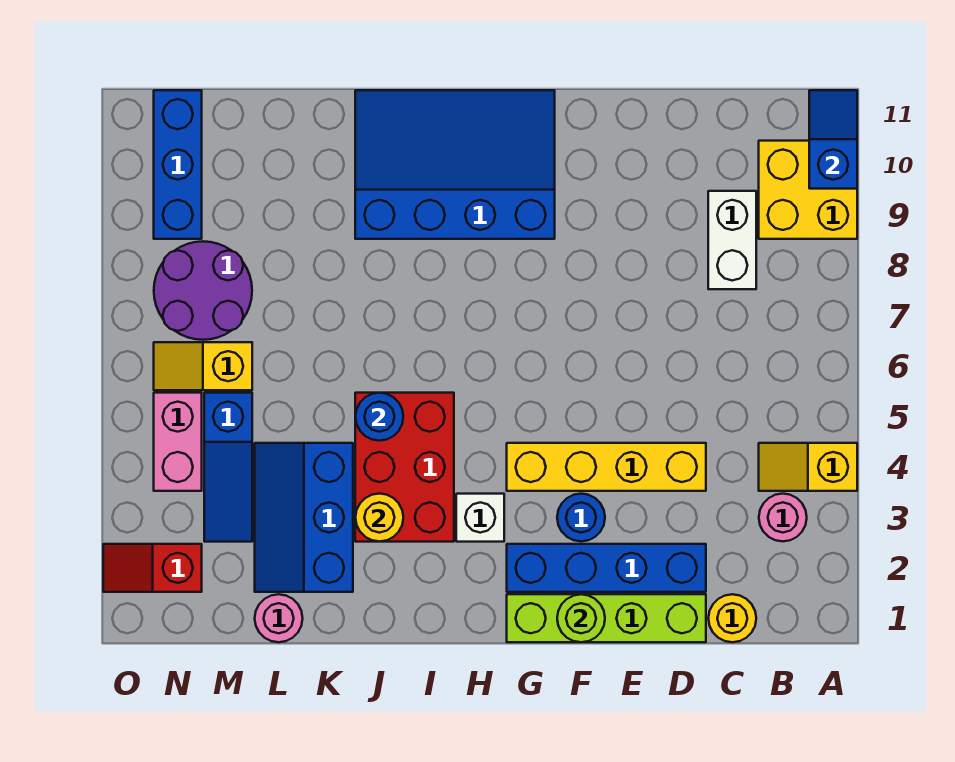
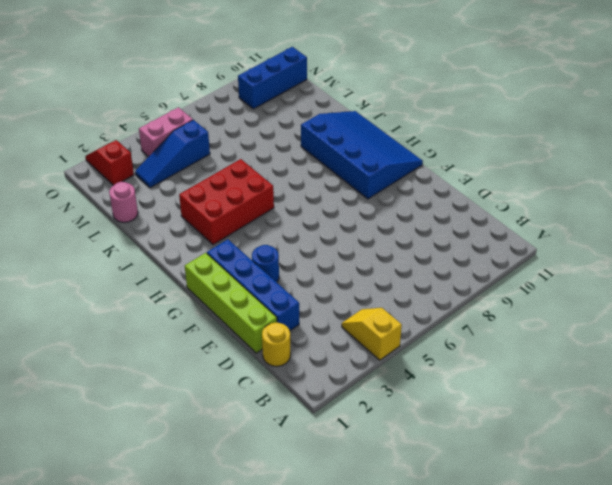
none -> yellow 2x2 brick [759,141,857,239]
none -> pink 1x1 round brick [759,494,807,541]
none -> white 1x2 brick [708,191,756,289]

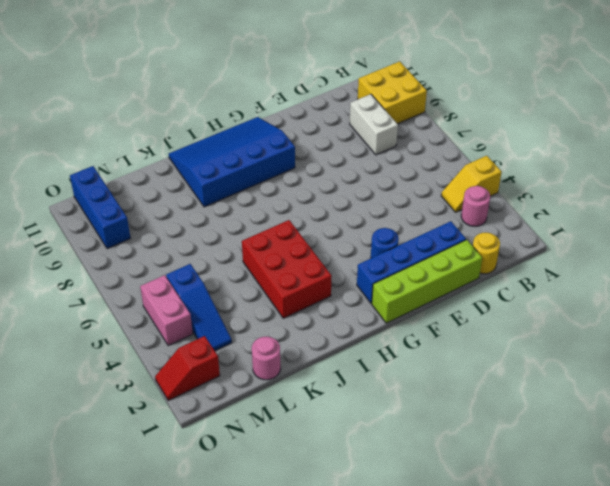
none -> yellow 1x4 brick [507,443,706,491]
none -> white 1x1 brick [456,494,504,542]
none -> blue 2x3 slope [255,443,353,592]

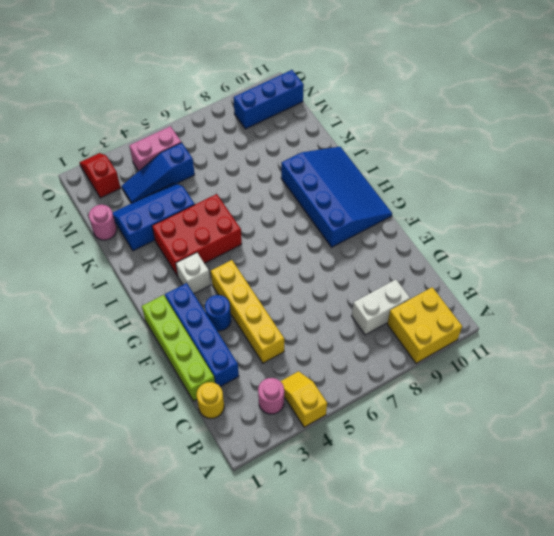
none -> yellow 1x2 slope [154,342,252,390]
none -> purple 2x2 round brick [154,241,252,340]
none -> blue 1x2 slope [809,90,857,189]

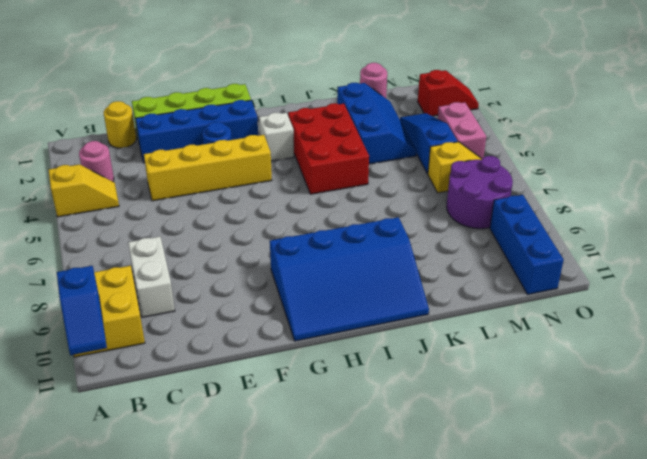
none -> lime 1x1 round brick [557,594,605,642]
none -> yellow 1x1 round brick [355,494,403,542]
none -> blue 1x1 round brick [356,393,403,441]

